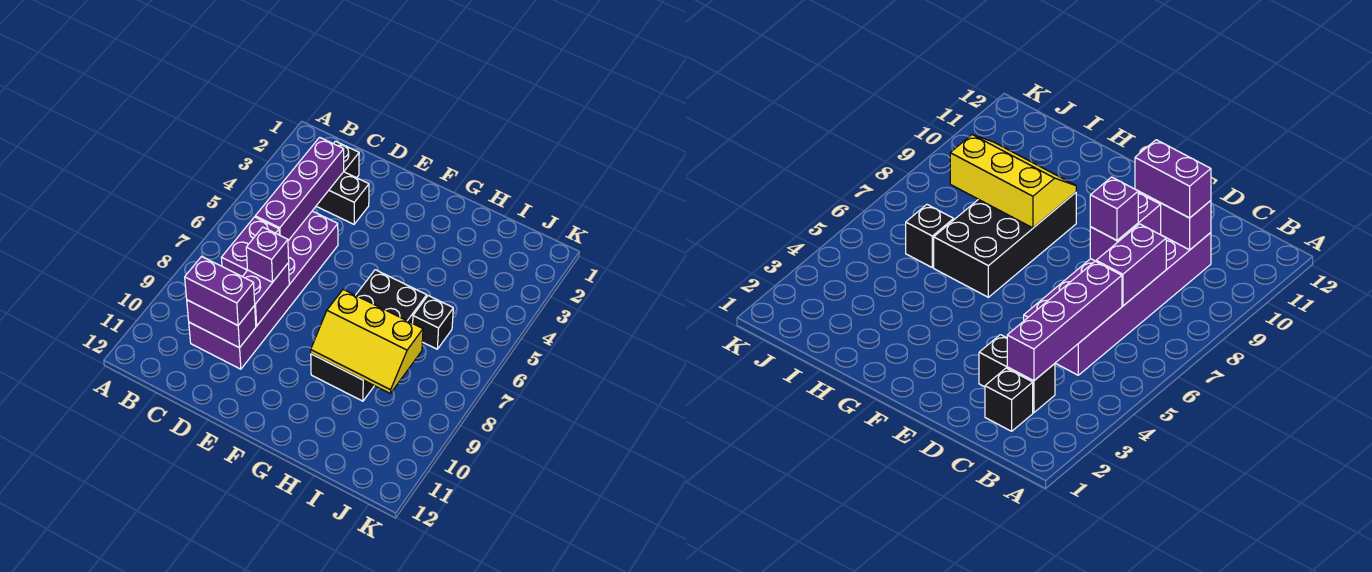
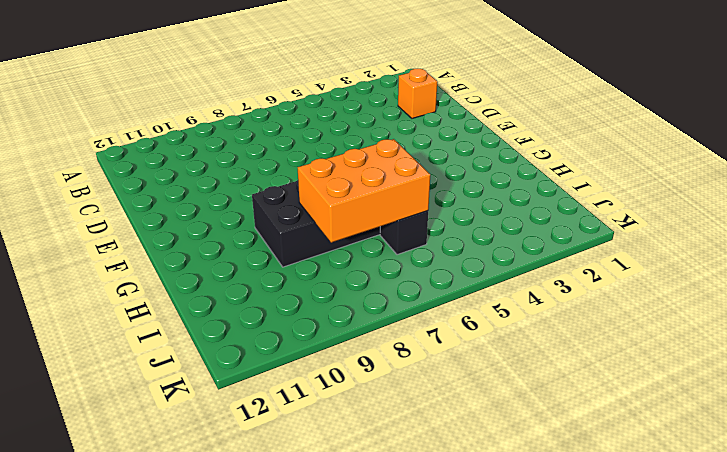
orange 1x1 brick [398,69,437,118] -> black 1x1 brick [333,141,359,178]
orange 2x3 brick [298,139,430,243] -> yellow 2x3 slope [311,289,423,394]
none -> black 1x2 brick [316,172,369,224]
none -> purple 2x6 brick [189,211,338,369]
none -> purple 1x4 brick [255,137,344,241]

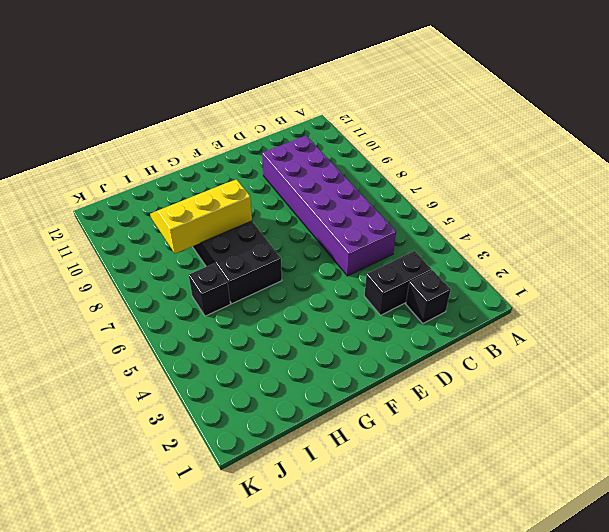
none -> purple 1x4 brick [255,137,344,241]
none -> purple 1x2 brick [221,217,279,276]
none -> purple 1x2 brick [187,300,256,348]

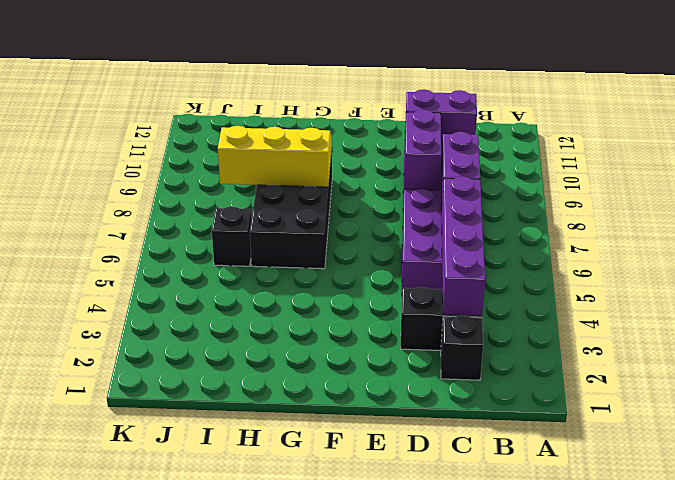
none -> purple 1x2 brick [185,257,255,325]
none -> purple 1x1 brick [246,227,289,282]

